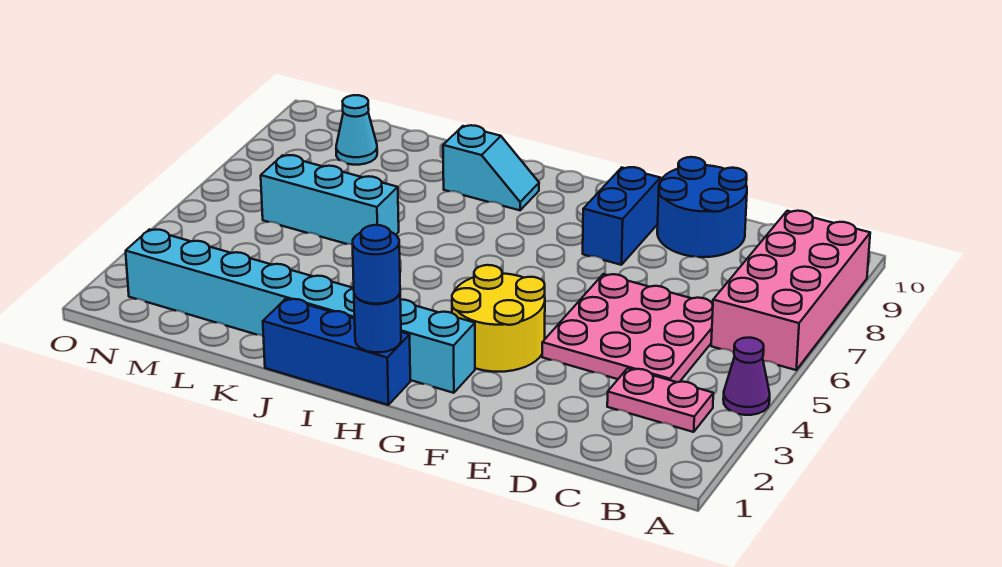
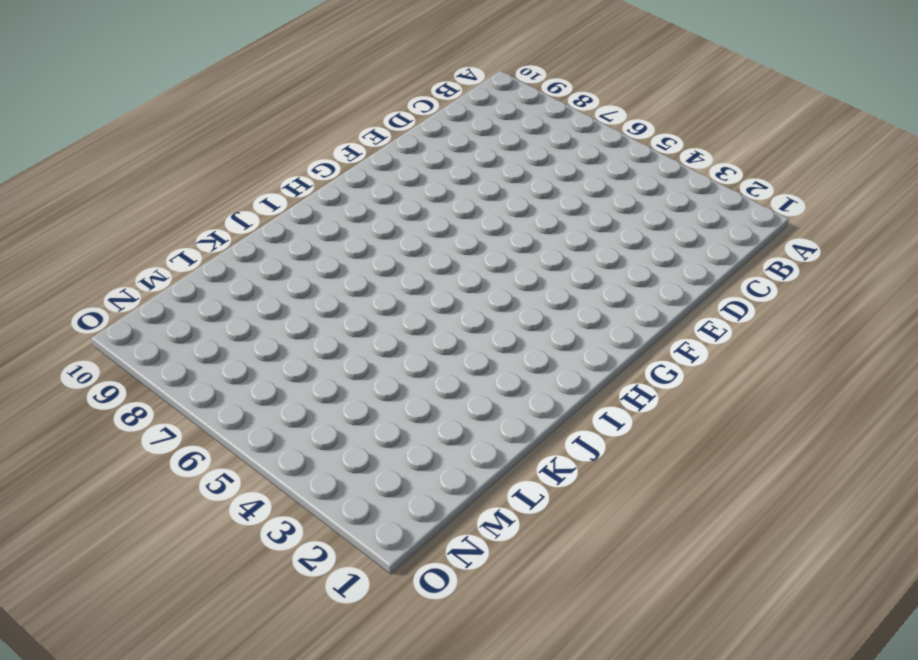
none -> purple 1x1 cone [723,338,770,415]
none -> pink 2x4 brick [711,211,870,370]
none -> pink 1x2 plate [607,368,713,432]

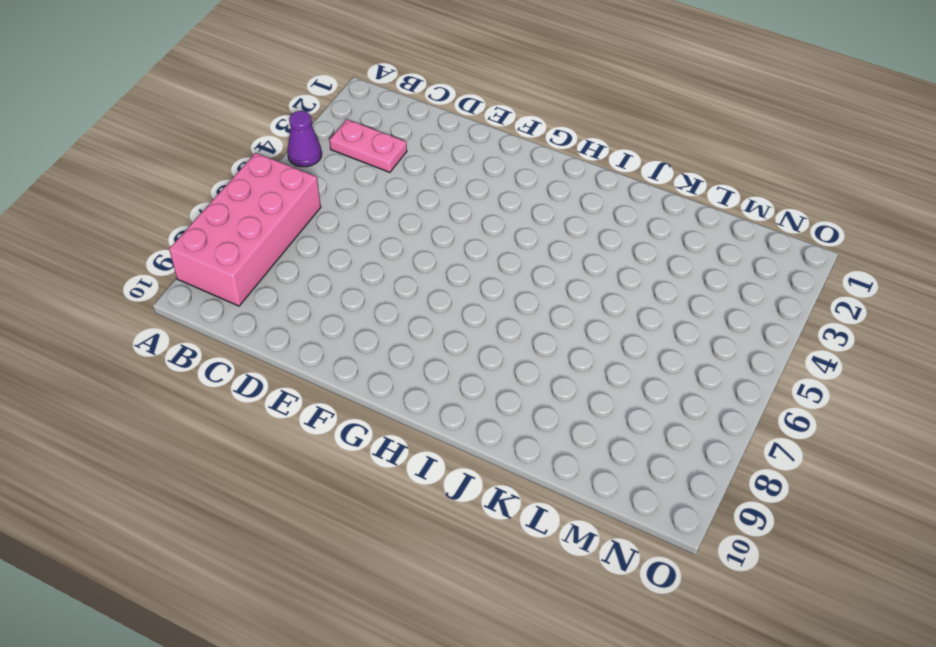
none -> pink 3x3 plate [542,274,713,382]
none -> blue 2x2 round brick [657,157,747,257]
none -> yellow 2x2 round brick [452,265,545,372]

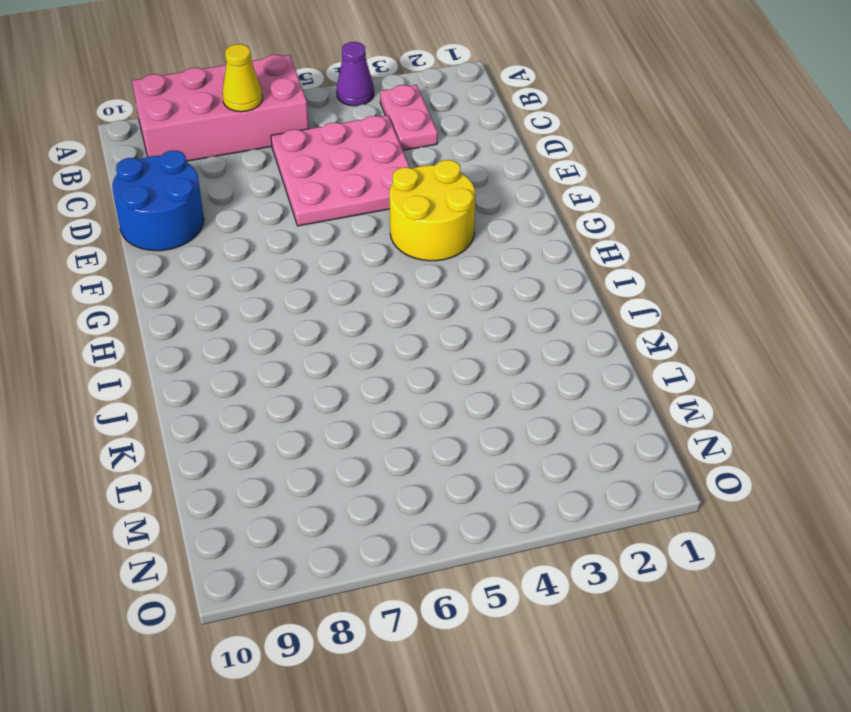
yellow 1x1 cone [222,44,262,112] -> none
none -> blue 1x2 brick [583,167,660,265]
none -> cyan 1x8 brick [126,230,475,393]
none -> blue 1x3 brick [263,299,410,405]

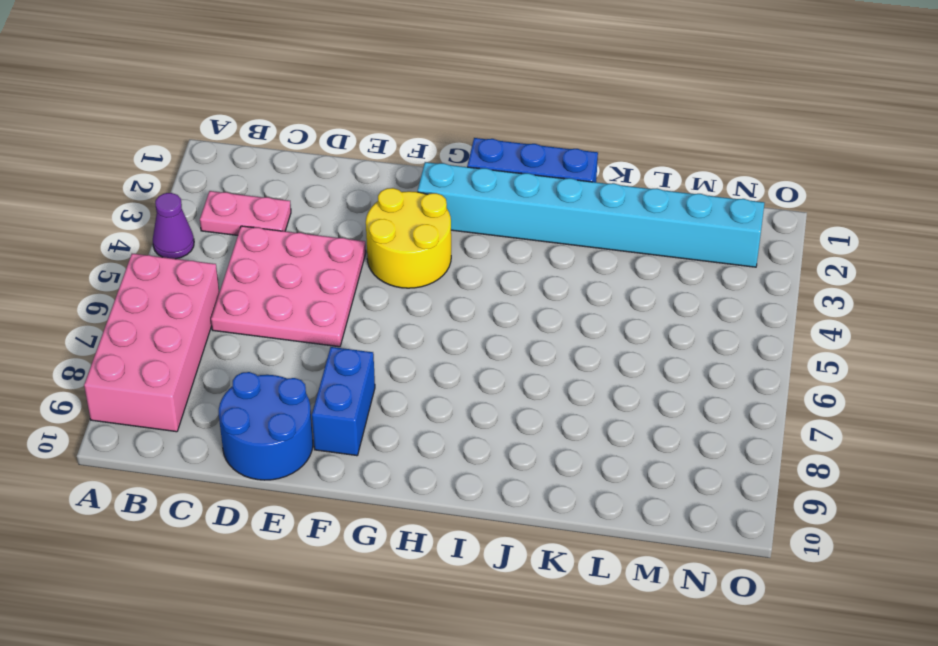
none -> cyan 1x2 slope [443,125,539,210]
none -> cyan 1x3 brick [261,155,399,244]
none -> cyan 1x1 cone [336,95,377,165]

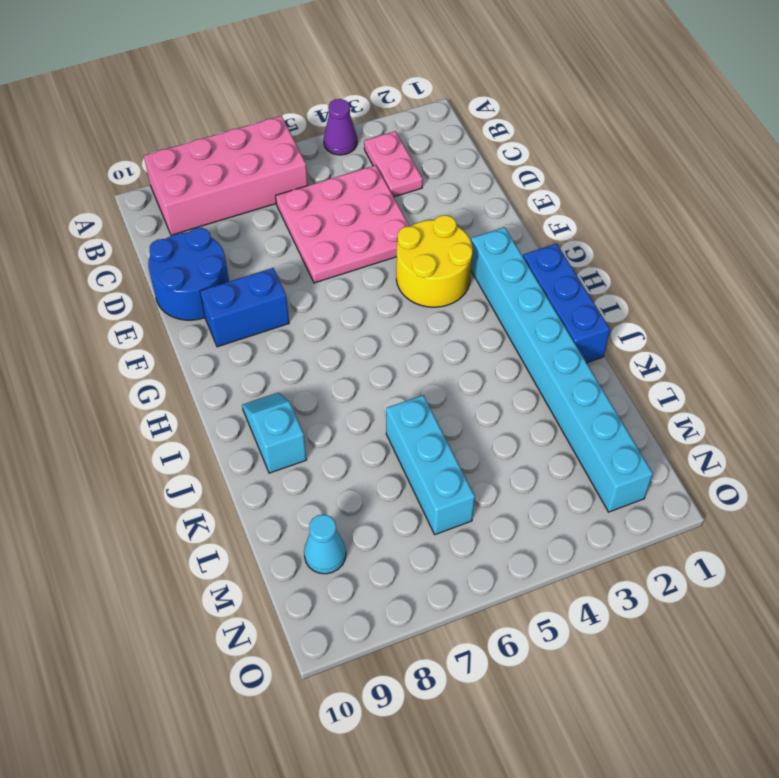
none -> blue 1x1 round brick [354,294,401,352]
none -> blue 1x1 round brick [353,225,400,304]

